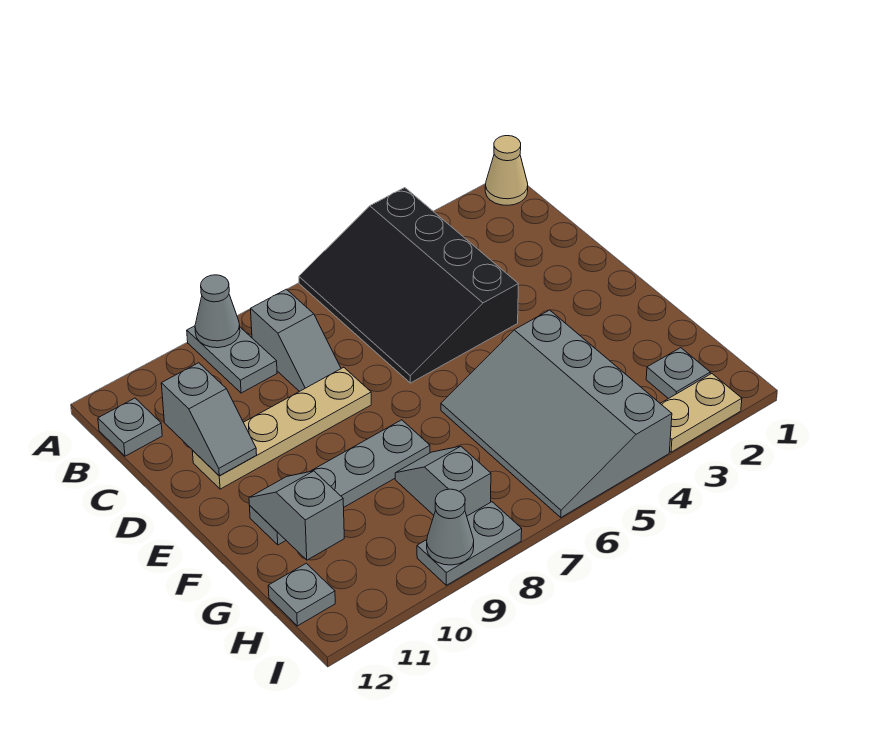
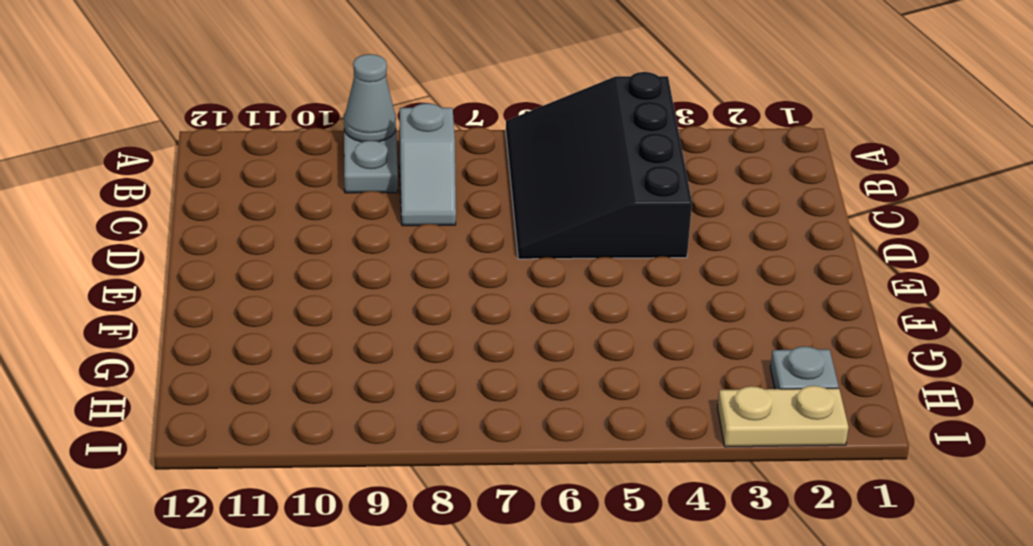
none -> tan 1x1 cone [485,136,528,205]
none -> grey 1x1 plate [98,398,162,456]
none -> tan 1x4 plate [192,367,371,489]

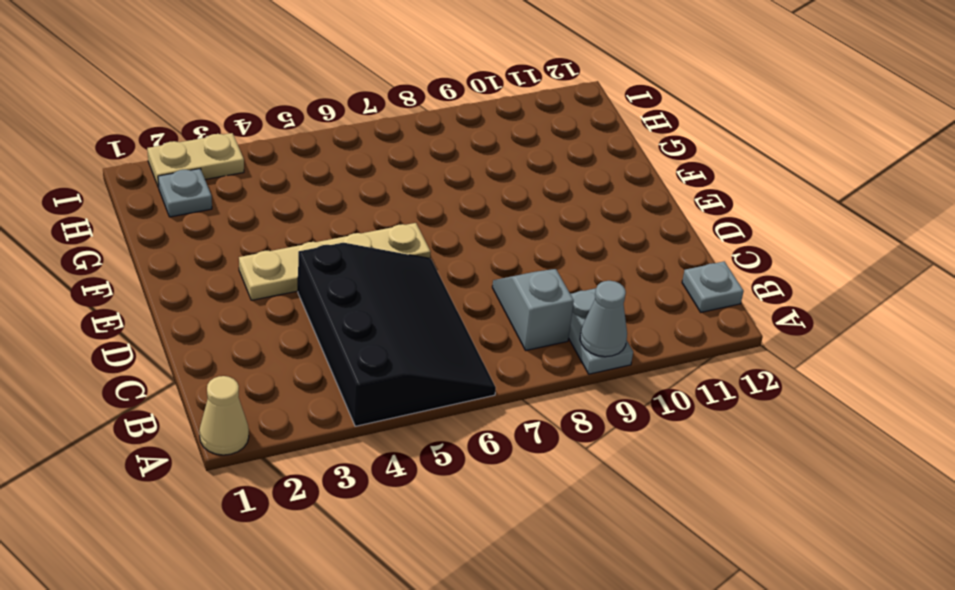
tan 1x4 plate [239,223,431,300] -> tan 1x4 plate moved to [192,367,371,489]
none -> grey 3x4 slope [441,310,672,517]
none -> grey 1x4 plate [250,420,430,545]
none -> grey 1x2 slope [395,446,491,516]

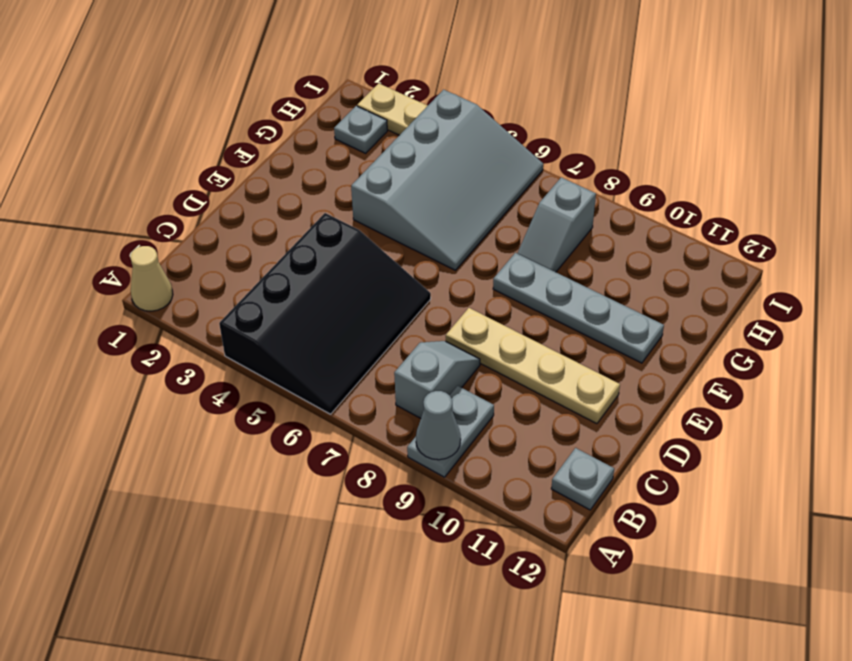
none -> grey 1x1 plate [268,563,335,626]
none -> grey 1x2 plate [417,502,522,585]
none -> grey 1x2 slope [161,363,257,476]

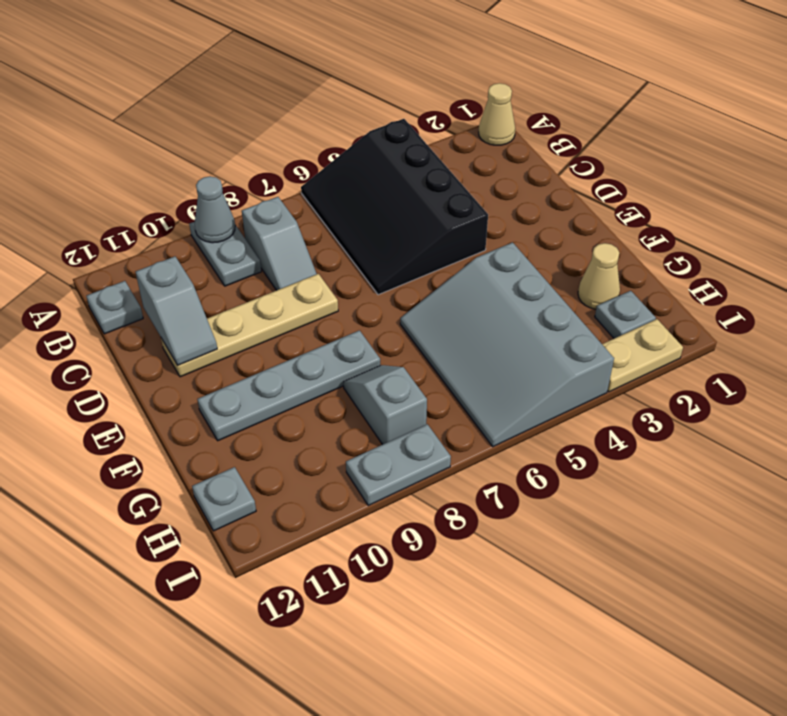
tan 1x1 cone [578,243,620,309] -> none
none -> grey 1x2 slope [249,471,344,560]
none -> grey 1x1 cone [427,489,474,565]

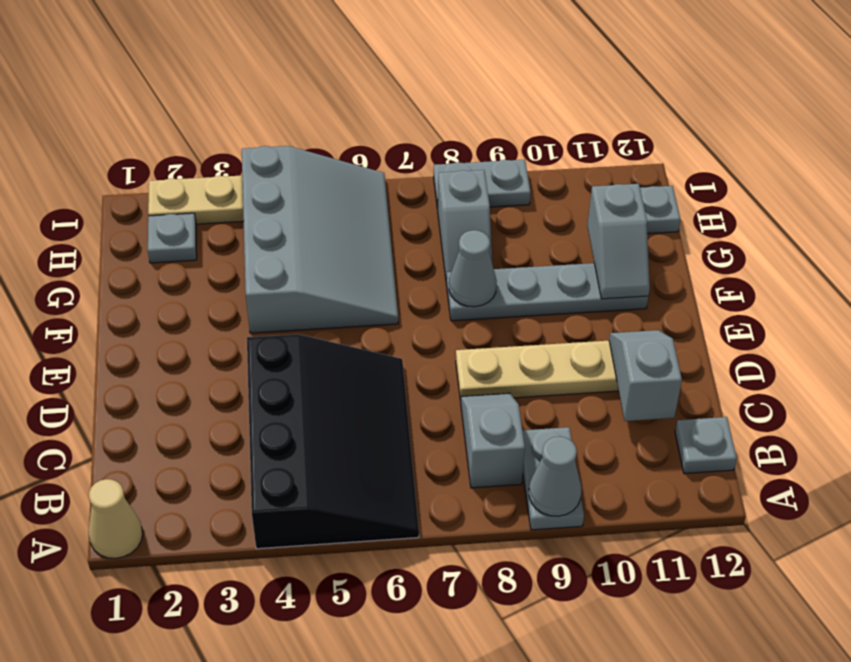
grey 1x1 cone [449,230,497,307] -> grey 1x1 cone moved to [427,489,474,565]

